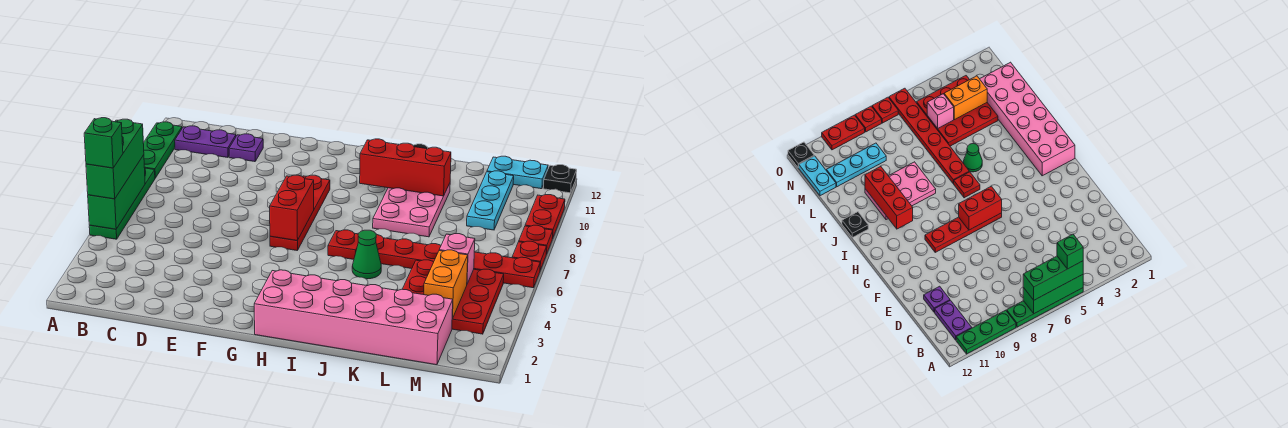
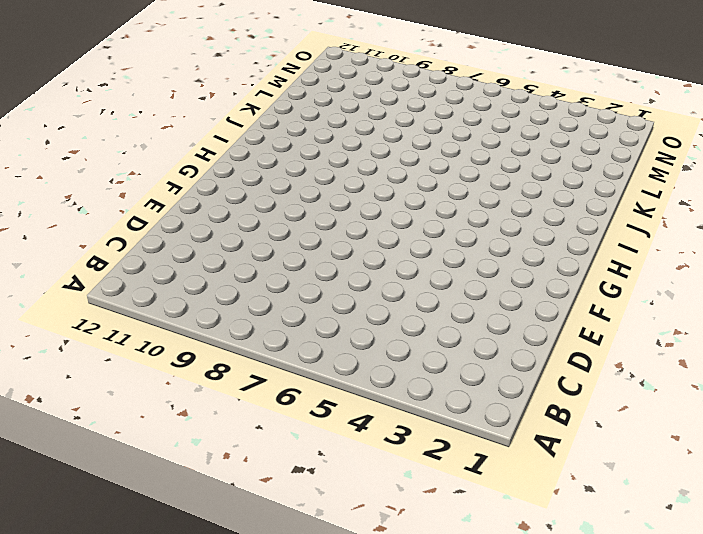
none -> green 1x4 plate [89,167,155,239]
none -> green 1x3 plate [143,122,182,178]
none -> purple 1x2 plate [175,126,236,157]

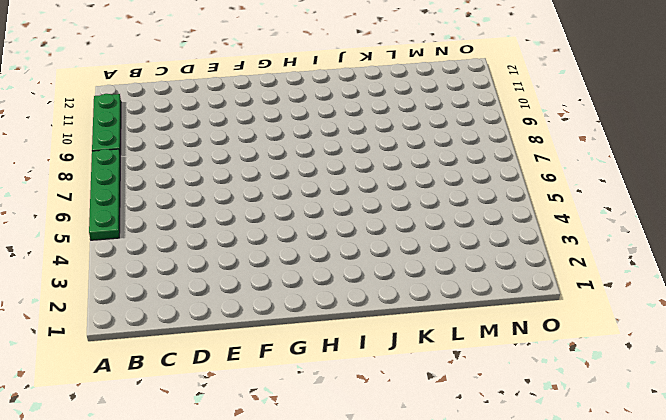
none -> purple 1x2 plate [175,126,236,157]
none -> purple 1x1 plate [229,134,263,162]
none -> red 1x4 plate [270,175,330,250]

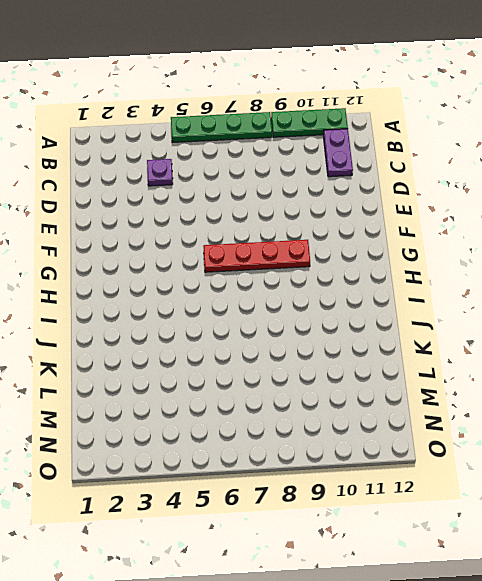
purple 1x1 plate [147,159,173,186] -> purple 1x1 plate moved to [229,134,263,162]
none -> pink 2x6 brick [254,270,453,365]
none -> red 1x1 plate [328,230,358,259]
none -> green 1x1 cone [352,230,381,279]

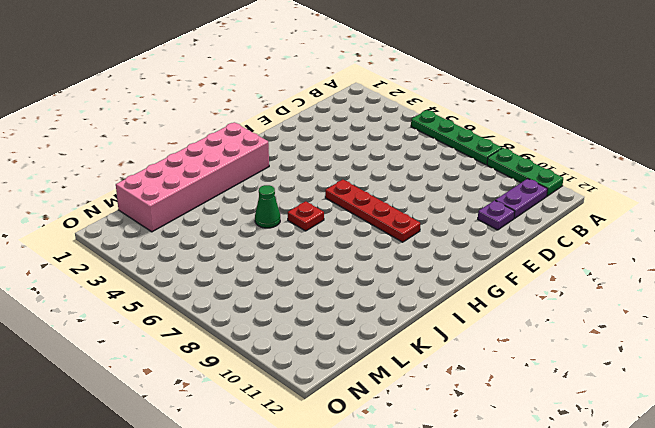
none -> red 1x6 plate [376,235,540,288]
none -> pink 2x3 plate [373,183,450,237]
none -> black 1x1 plate [842,212,868,237]

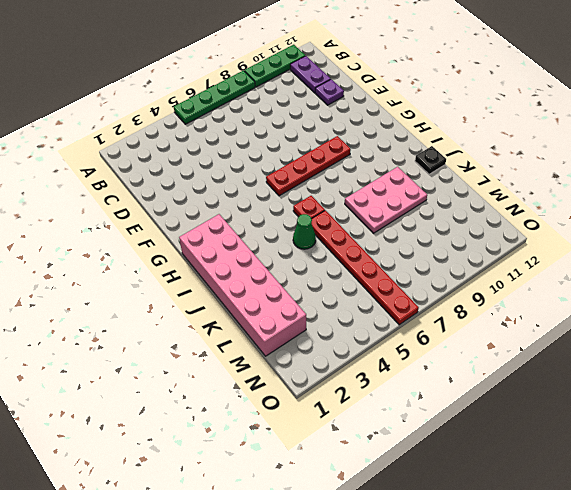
none -> red 3x3 plate [403,260,504,334]
none -> cyan 1x3 plate [467,171,514,230]
none -> cyan 1x2 plate [487,156,548,189]

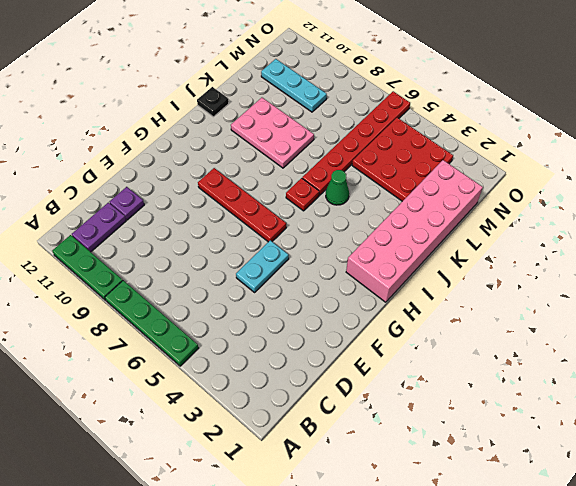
cyan 1x2 plate [236,240,289,292] -> cyan 1x2 plate moved to [487,156,548,189]
none -> red 1x1 plate [512,241,547,270]
none -> red 1x1 plate [519,225,553,255]
none -> red 1x2 plate [525,194,565,239]

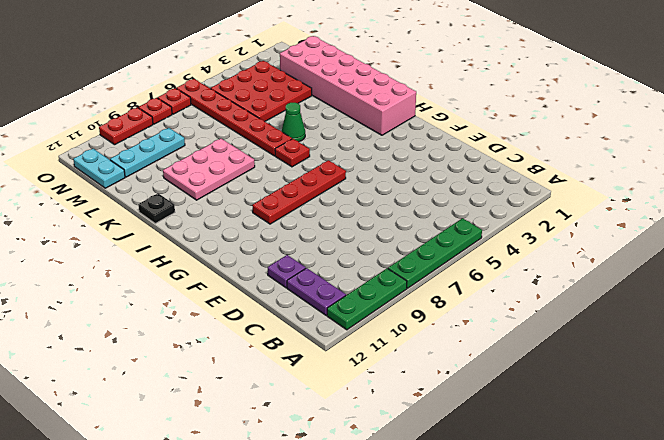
none -> black 1x1 plate [543,165,577,193]
none -> green 1x3 brick [88,155,145,229]
none -> red 1x2 brick [270,175,314,241]

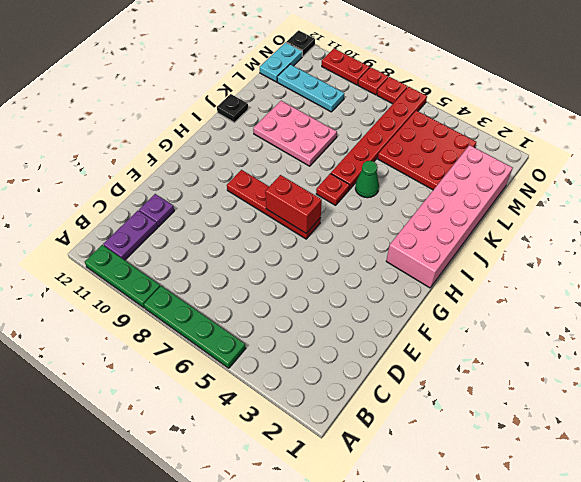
none -> green 1x3 brick [88,155,145,229]
none -> red 1x3 brick [360,139,451,196]
none -> orange 1x2 brick [424,250,468,319]

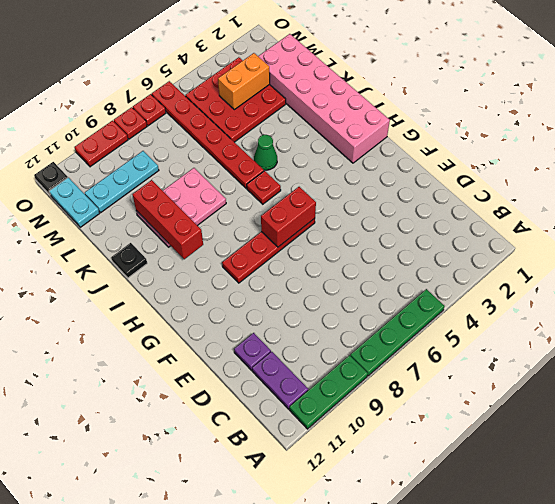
none -> green 1x3 brick [88,155,145,229]
none -> pink 1x1 brick [439,234,475,284]
none -> green 1x3 brick [86,119,144,199]

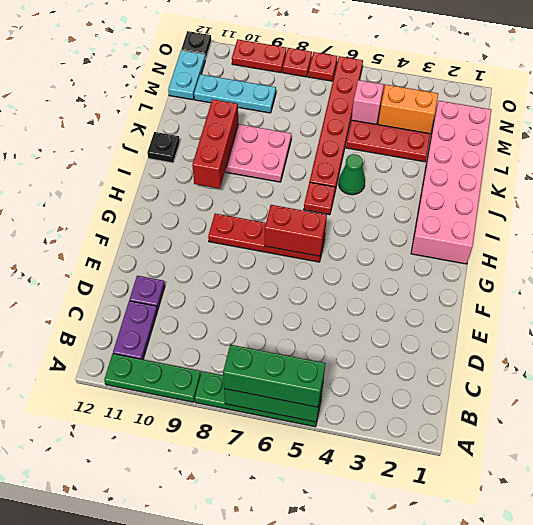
none -> green 1x1 brick [84,118,123,168]

